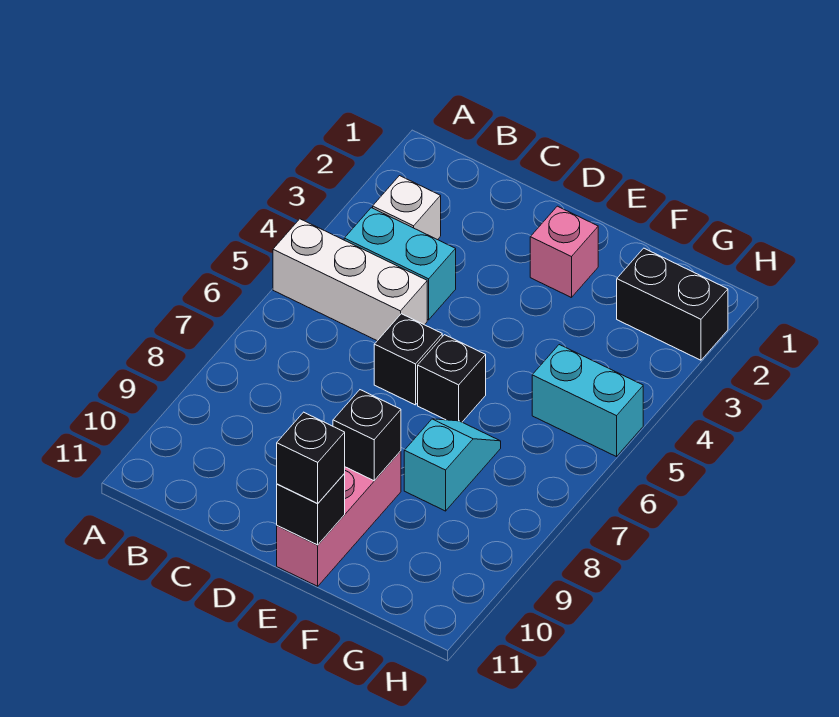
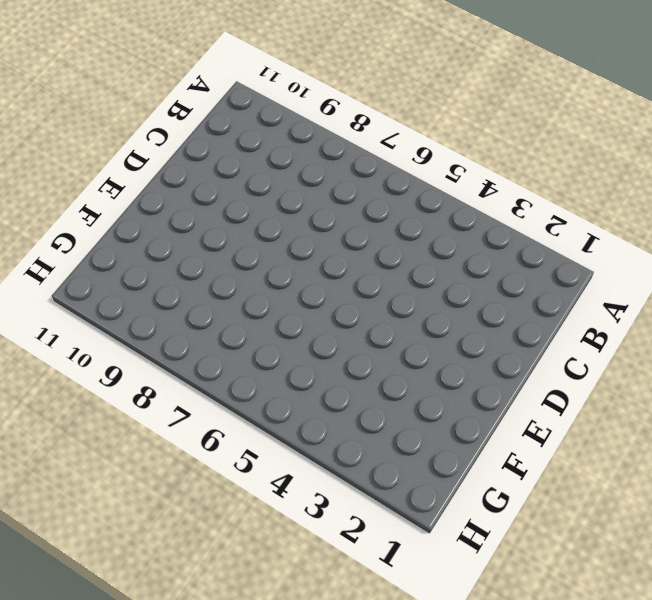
none -> white 1x3 brick [273,219,427,341]
none -> white 1x1 brick [373,176,441,240]
none -> cyan 1x2 brick [344,208,456,320]

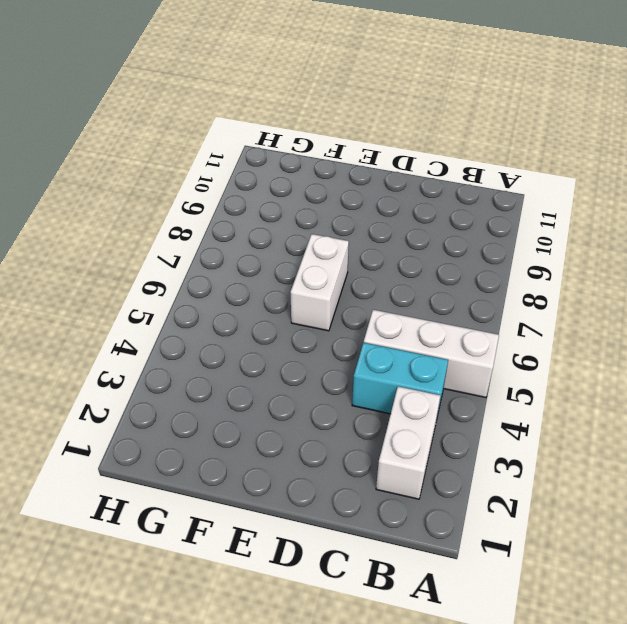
white 1x2 brick [376,386,441,499] -> white 1x1 brick [373,176,441,240]
white 1x2 brick [290,234,349,331] -> black 1x1 brick [418,335,486,422]
none -> black 1x1 brick [374,314,442,405]
none -> pink 1x1 brick [530,206,598,298]
none -> pink 1x3 brick [277,451,401,586]

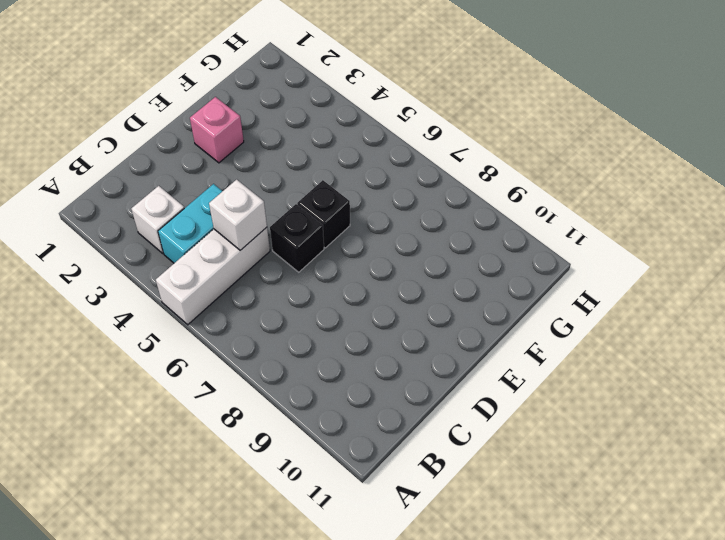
white 1x1 brick [209,180,267,250] -> none
none -> pink 1x3 brick [277,451,401,586]
none -> cyan 1x2 slope [404,419,501,511]
none -> black 1x2 brick [617,248,728,360]

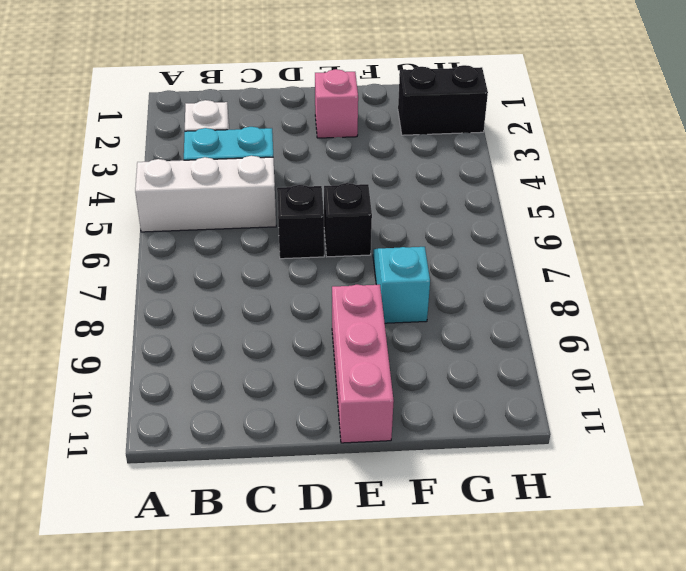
none -> cyan 1x2 brick [532,345,643,457]
none -> black 1x1 brick [333,390,401,481]
none -> black 1x1 brick [277,474,345,545]

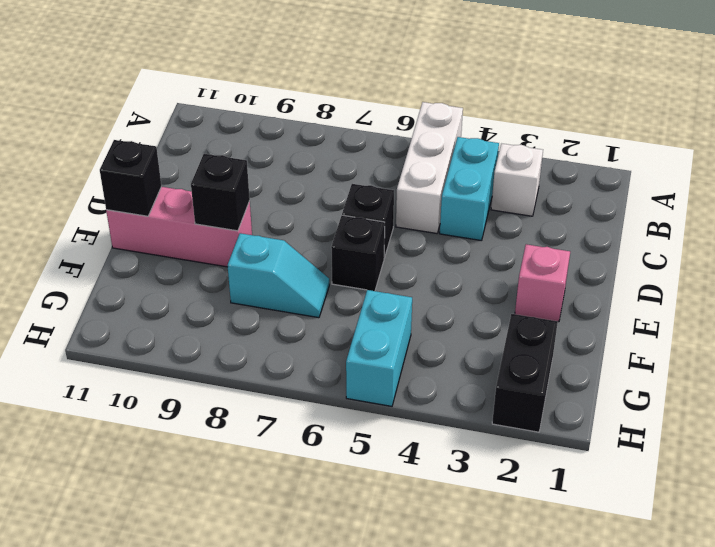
none -> black 1x1 brick [277,412,345,504]

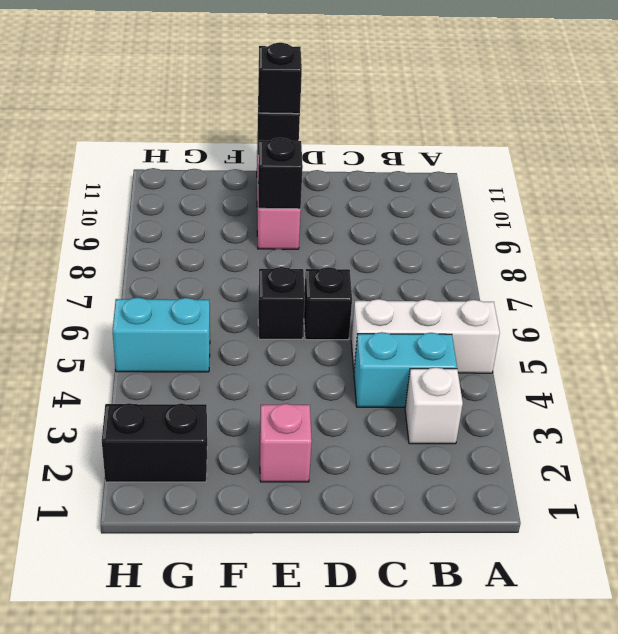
none -> cyan 1x2 slope [404,419,501,511]

